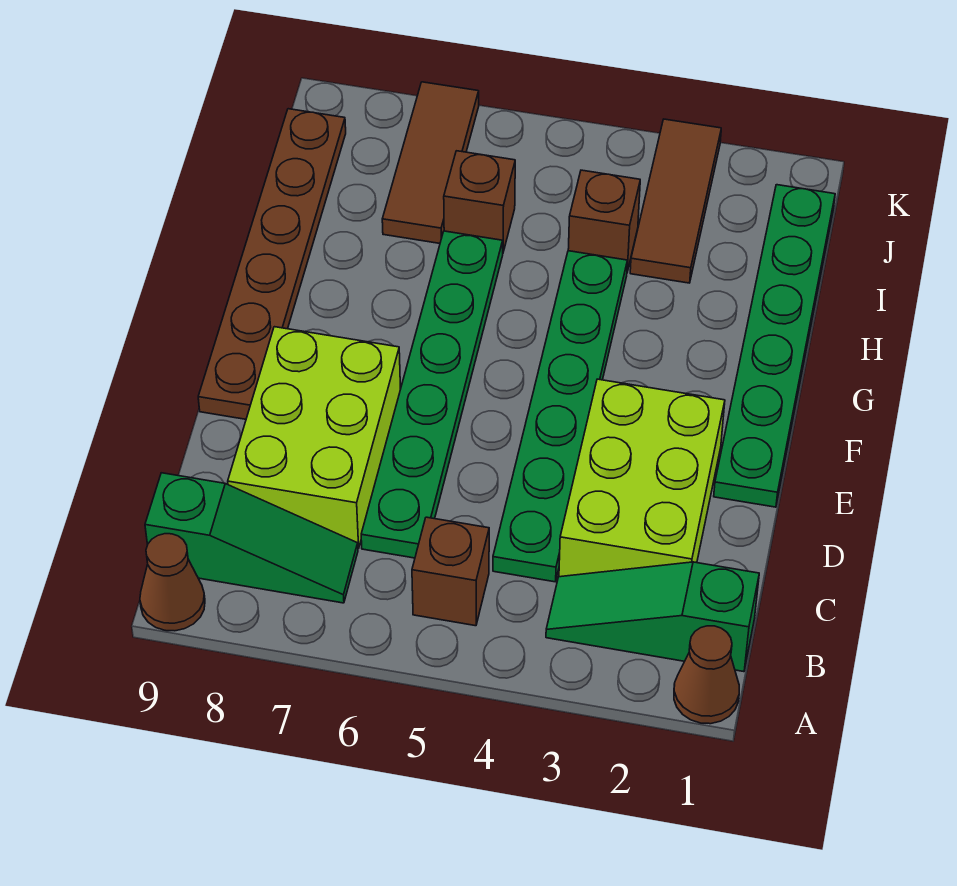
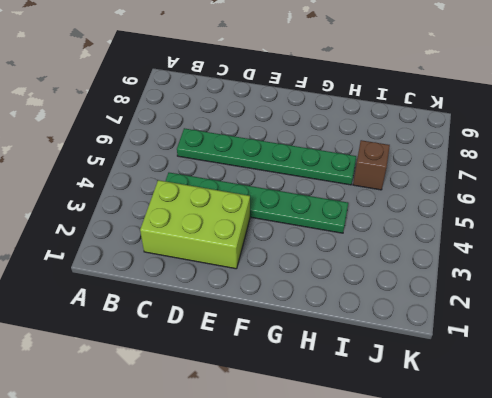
none -> brown 1x1 cone [674,626,739,724]
none -> brown 1x1 cone [140,534,205,631]
none -> green 1x3 slope [546,562,759,672]

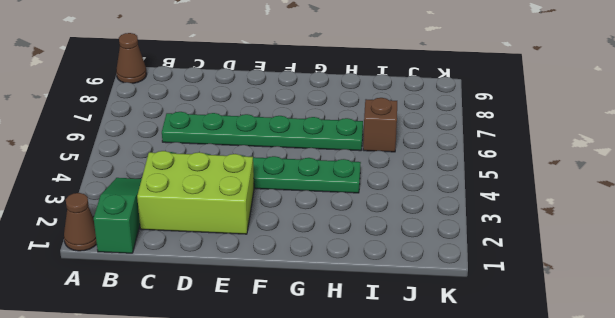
none -> brown 1x1 brick [412,517,489,626]
none -> green 1x3 slope [145,473,358,603]
none -> lime 2x3 brick [228,327,401,549]

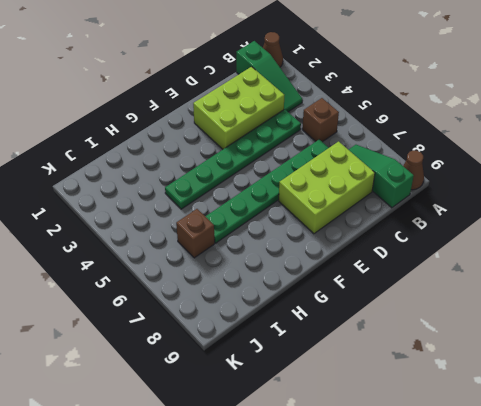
none -> green 1x6 plate [714,185,835,507]
none -> brown 1x6 plate [198,109,346,419]
none -> brown 1x3 tile [630,119,721,283]

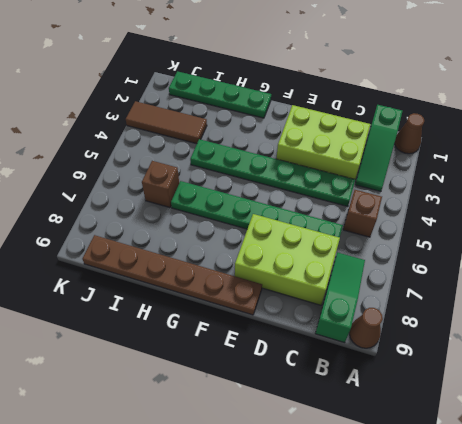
green 1x4 plate [169,71,271,118] -> green 1x6 plate [714,185,835,507]
none -> brown 1x1 brick [568,170,640,272]
none -> brown 1x3 tile [382,82,479,243]

